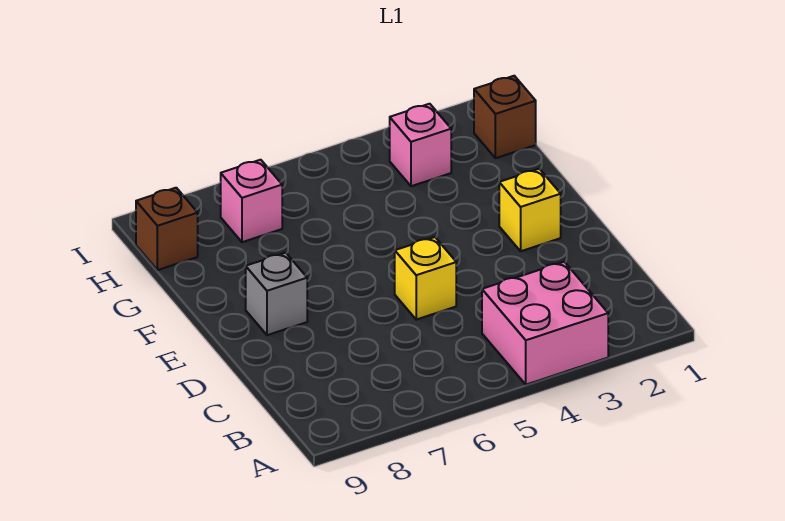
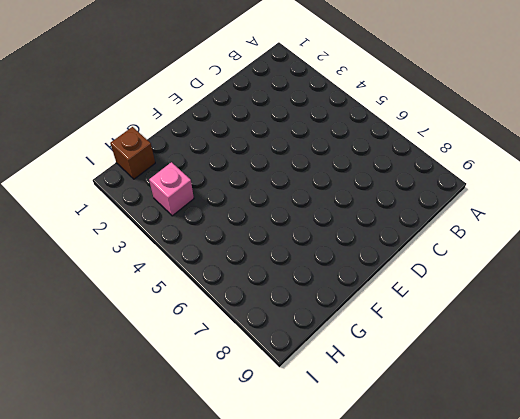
none -> pink 2x2 brick [482,262,608,385]
none -> yellow 1x1 brick [395,237,456,320]

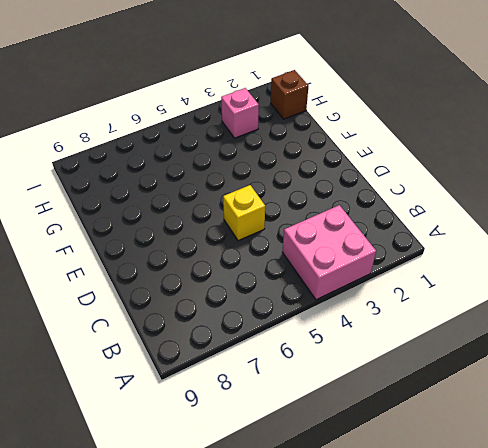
none -> yellow 1x1 brick [499,169,561,251]
none -> grey 1x1 brick [246,253,307,335]

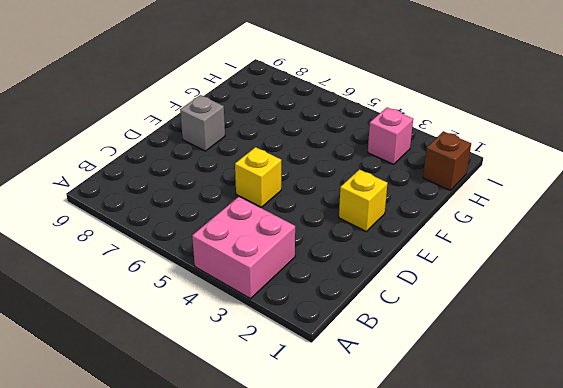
none -> pink 1x1 brick [221,160,282,242]
none -> brown 1x1 brick [136,188,198,270]

